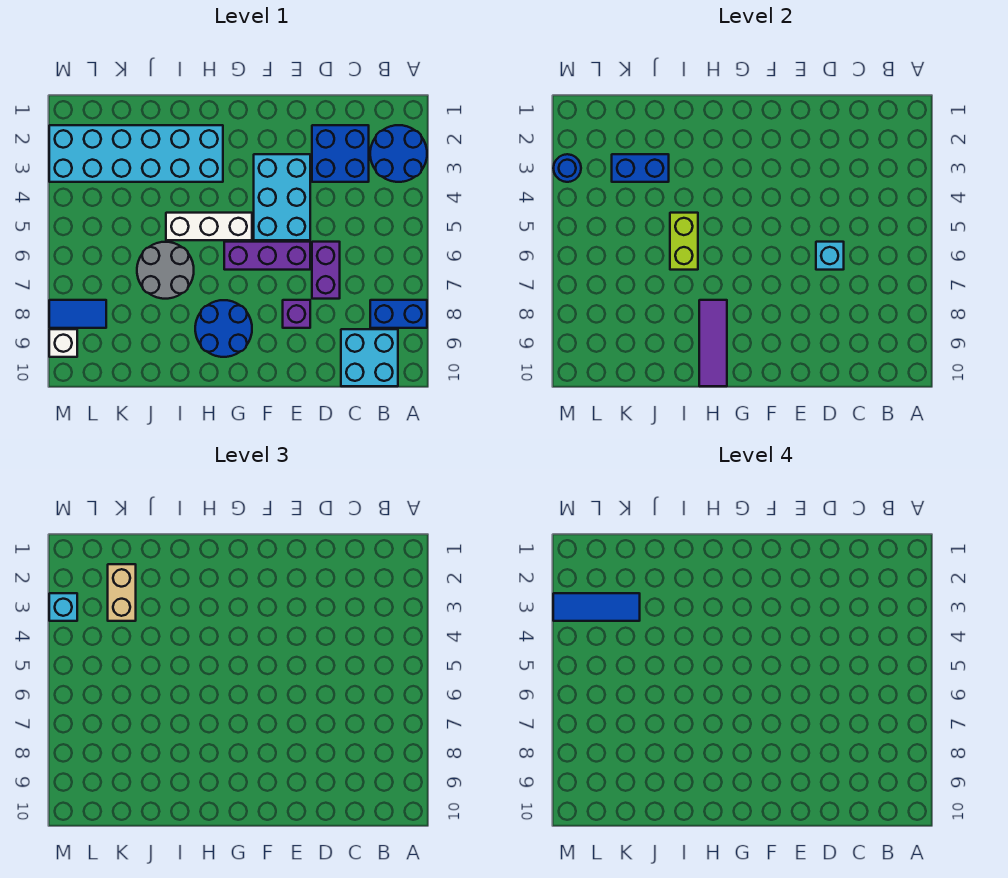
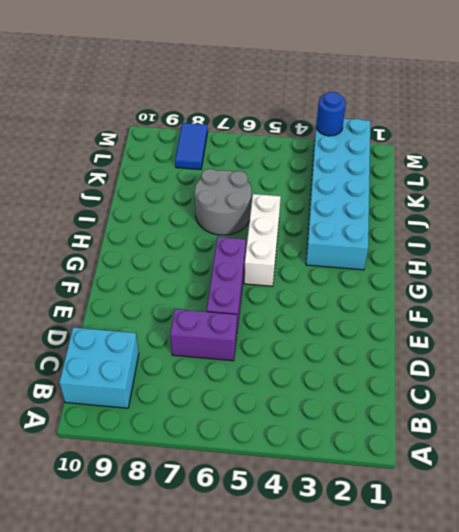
none -> blue 2x2 round brick [370,125,427,182]
none -> blue 1x2 brick [370,300,427,328]
none -> blue 2x2 brick [312,125,369,182]

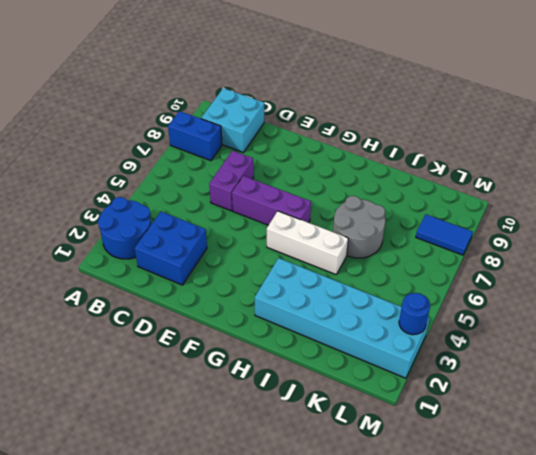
none -> cyan 2x3 brick [254,154,310,240]
none -> purple 1x1 brick [283,300,310,328]
none -> blue 2x2 round brick [195,300,252,357]

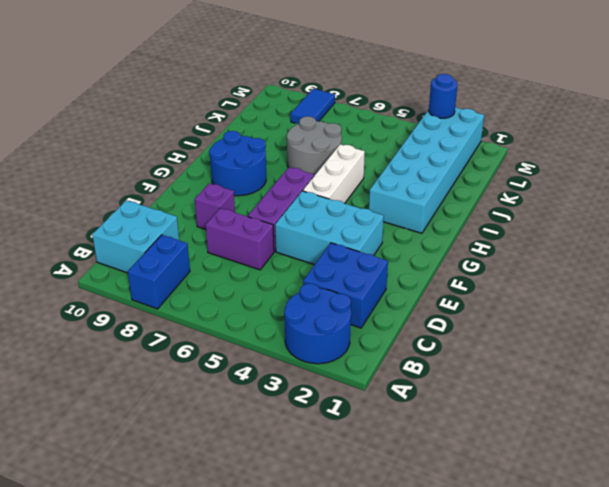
none -> white 1x1 brick [49,329,77,357]
none -> cyan 1x1 brick [816,242,844,270]
none -> purple 1x3 tile [699,300,727,386]

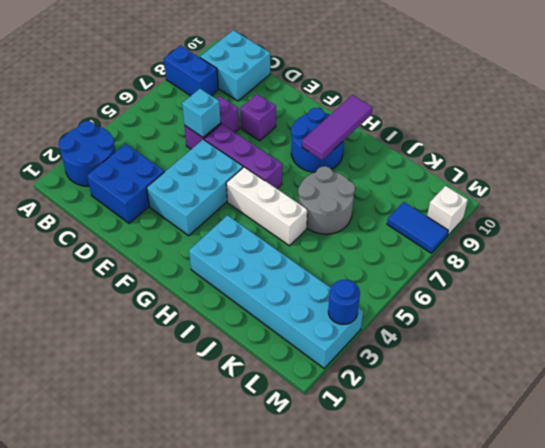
none -> lime 1x2 brick [670,213,698,270]
none -> blue 1x2 brick [612,154,669,182]
none -> tan 1x2 brick [108,564,136,621]

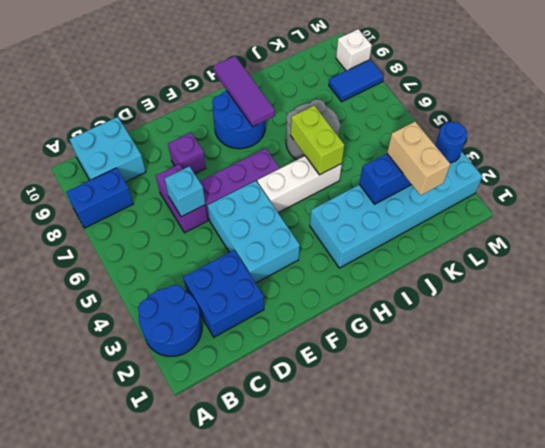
none -> cyan 1x1 brick [49,593,77,621]
none -> blue 1x3 tile [553,593,640,621]

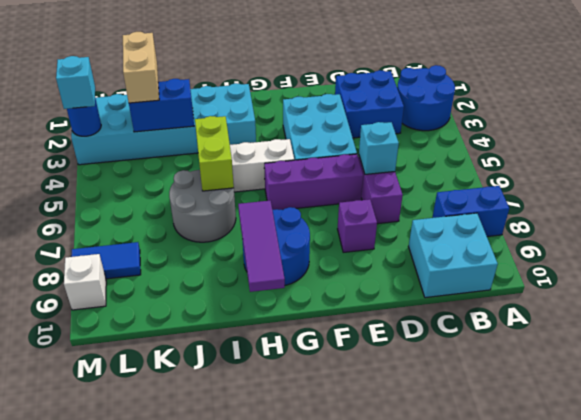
none -> blue 1x3 tile [553,593,640,621]

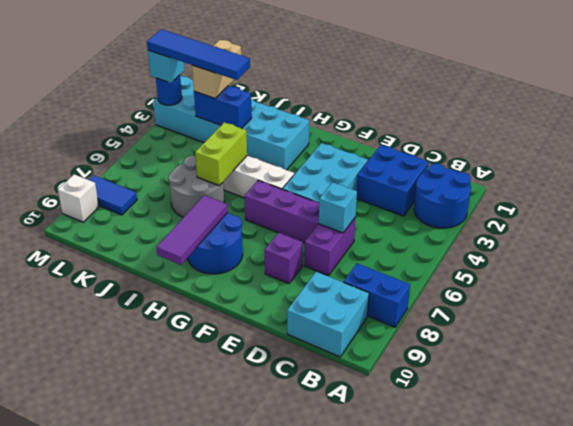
blue 1x4 tile [147,29,250,80] -> blue 1x3 tile [553,593,640,621]

